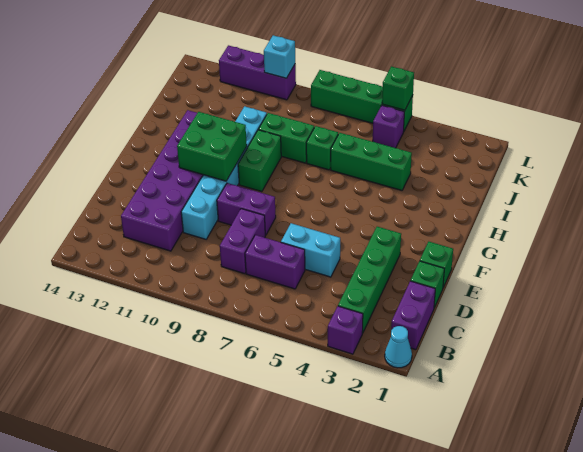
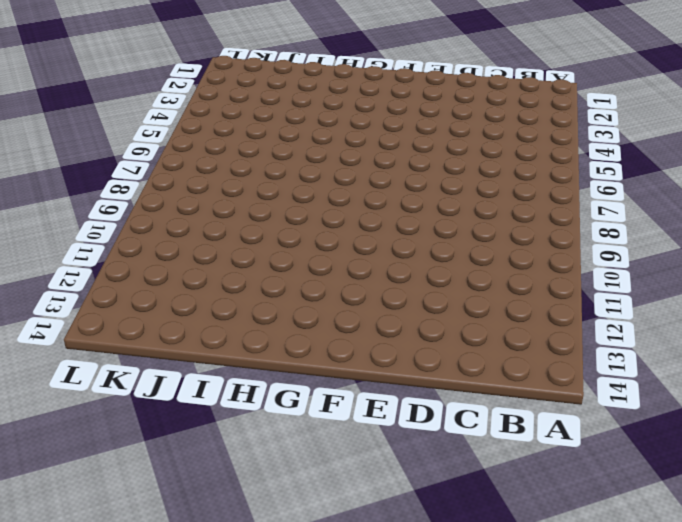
none -> cyan 1x1 cone [385,326,412,368]
none -> purple 1x1 brick [328,306,363,354]
none -> purple 1x2 brick [391,281,435,350]

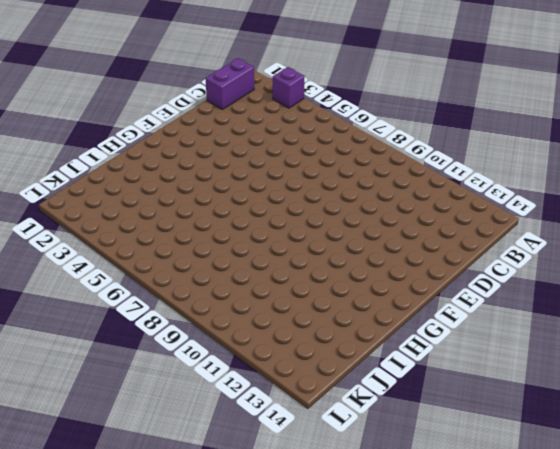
none -> cyan 1x1 cone [385,326,412,368]
none -> green 1x4 brick [338,227,401,333]
none -> purple 1x2 brick [245,235,305,289]

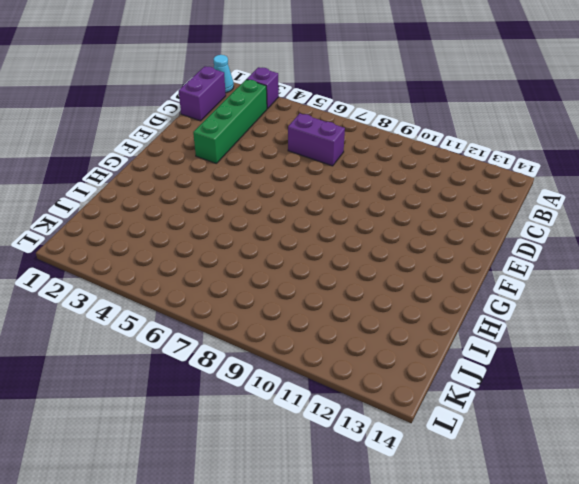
none -> purple 1x2 brick [220,209,265,274]
none -> purple 2x6 brick [121,110,203,251]
none -> green 1x1 brick [411,261,444,308]

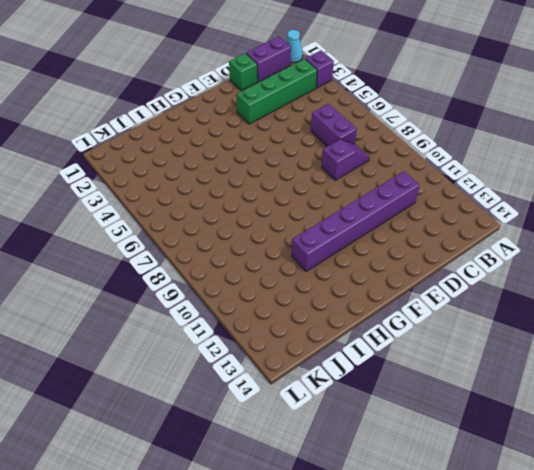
purple 1x2 slope [321,139,370,180] -> purple 1x2 brick [220,209,265,274]
purple 1x6 brick [292,171,419,272] -> purple 2x6 brick [121,110,203,251]
none -> cyan 1x2 brick [281,223,340,277]
none -> cyan 1x6 brick [181,106,267,239]
none -> green 1x1 brick [420,242,453,287]

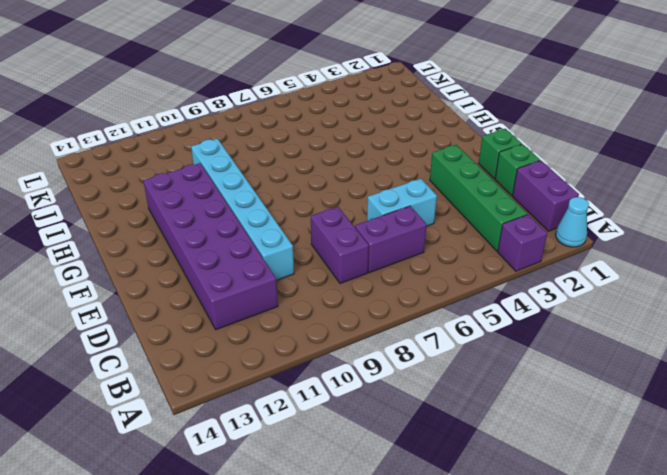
none -> purple 1x2 brick [217,183,276,235]
none -> green 1x2 brick [238,130,281,192]
none -> green 1x3 brick [331,133,412,190]

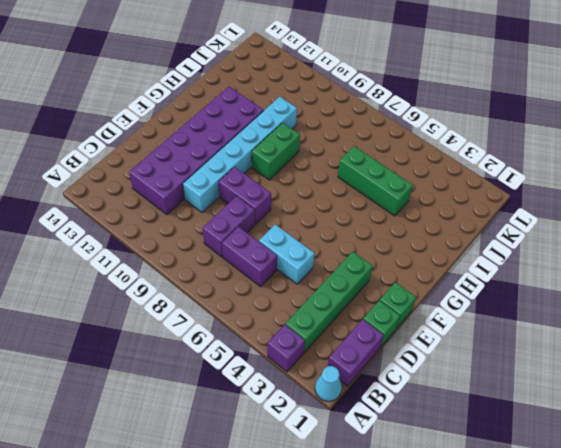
none -> green 1x1 brick [306,126,338,170]
none -> green 1x2 brick [258,113,314,163]
none -> purple 1x1 brick [373,105,404,148]

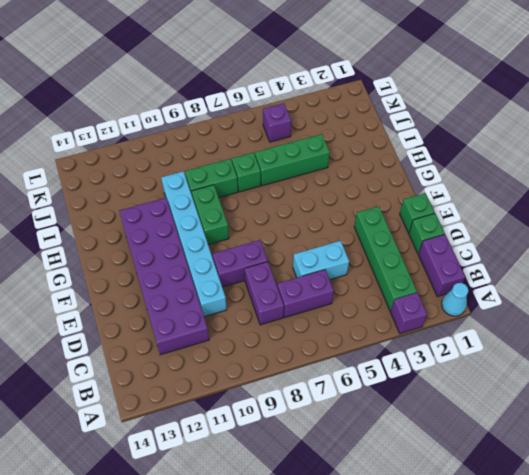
none -> green 1x4 brick [311,70,413,131]
none -> purple 1x3 brick [219,45,296,100]
none -> green 2x2 brick [177,112,247,181]

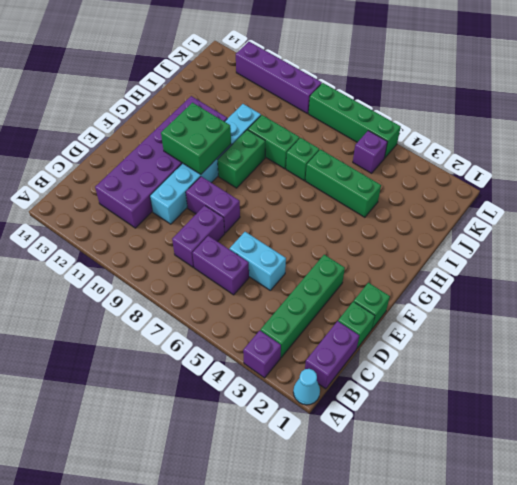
purple 1x4 brick [236,42,322,114] -> purple 1x3 brick [219,45,296,100]
none -> green 1x1 brick [382,66,414,110]
none -> cyan 1x1 brick [264,35,295,78]

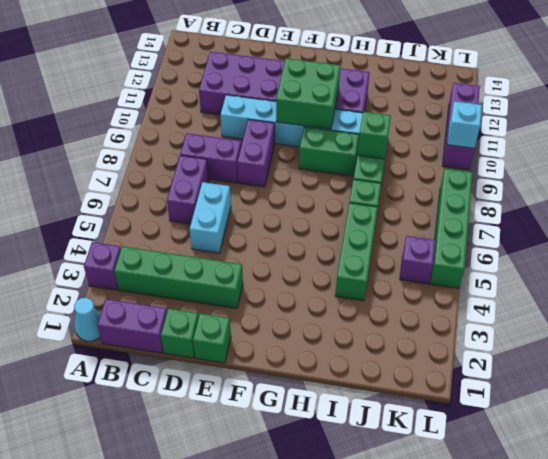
green 1x1 brick [357,112,391,159] -> green 1x1 brick moved to [382,66,414,110]

